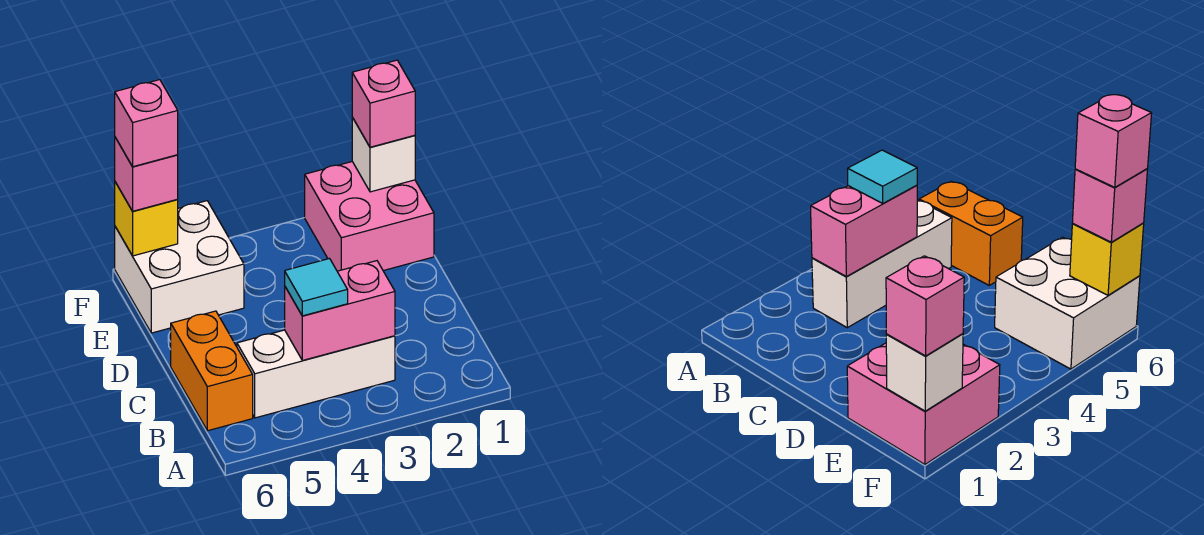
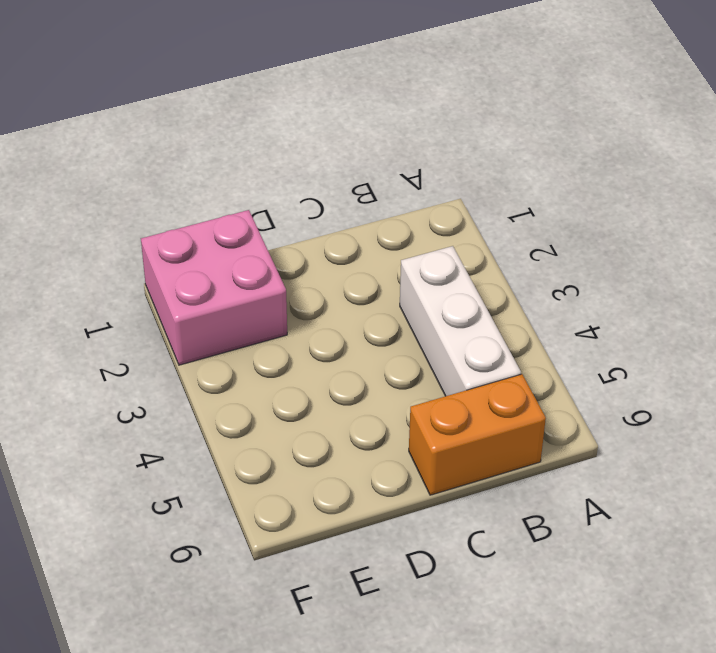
none -> white 2x2 brick [115,201,244,333]
none -> pink 1x2 brick [285,261,395,360]

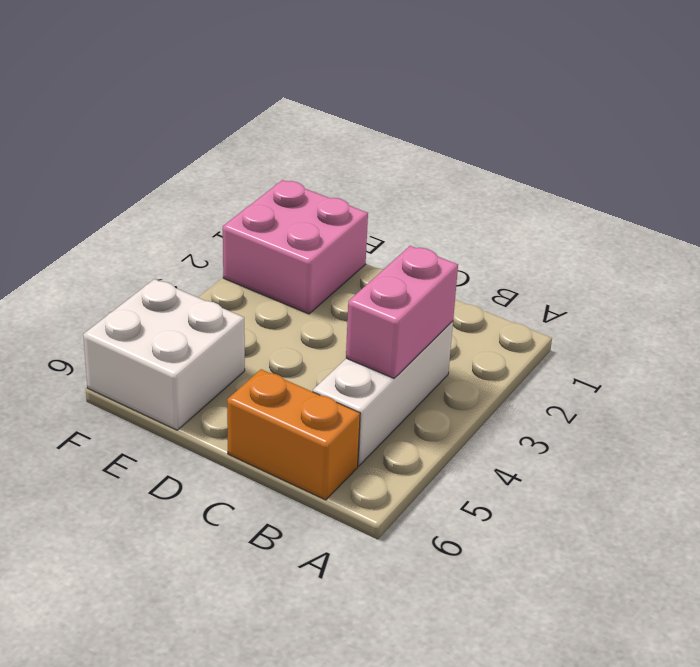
none -> white 1x1 brick [352,118,415,192]
none -> yellow 1x1 brick [115,182,178,256]

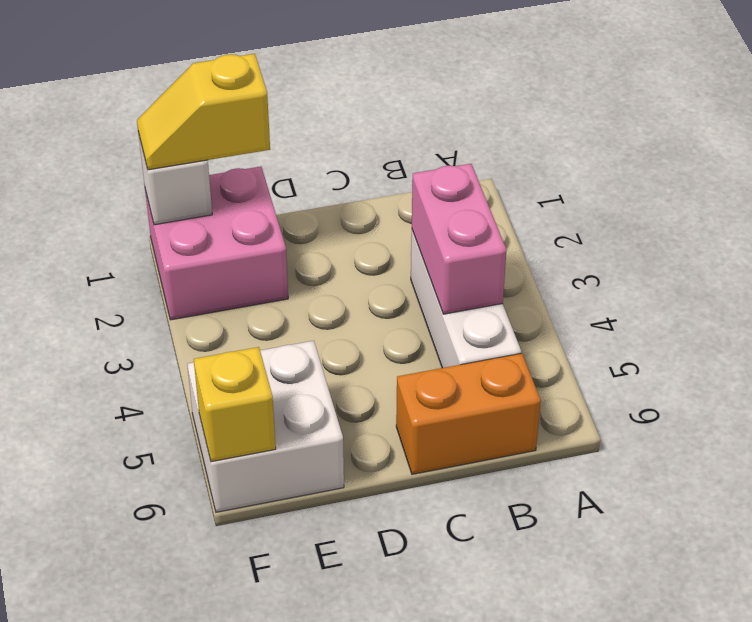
yellow 1x2 slope [137,54,270,170] -> pink 1x1 brick [352,60,415,147]
none -> cyan 1x1 tile [285,259,348,316]
none -> pink 1x1 brick [115,137,178,211]

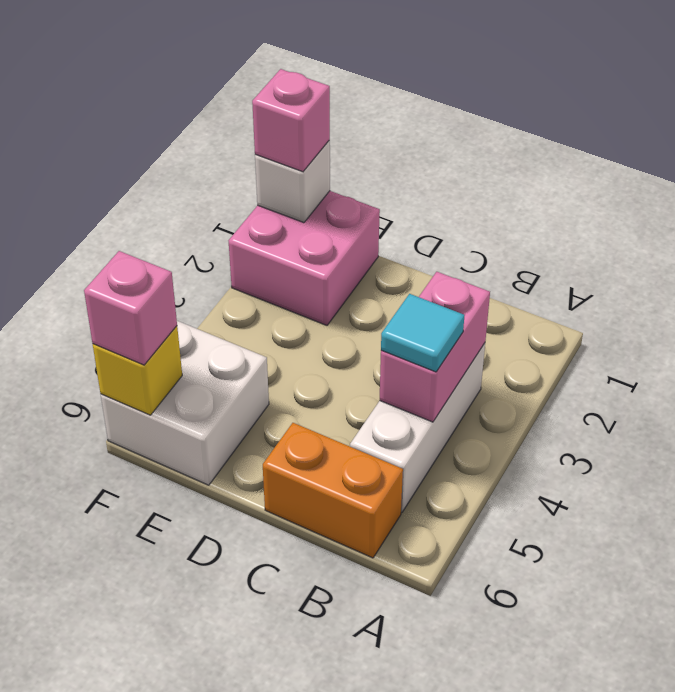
none -> pink 1x1 brick [115,80,178,167]

